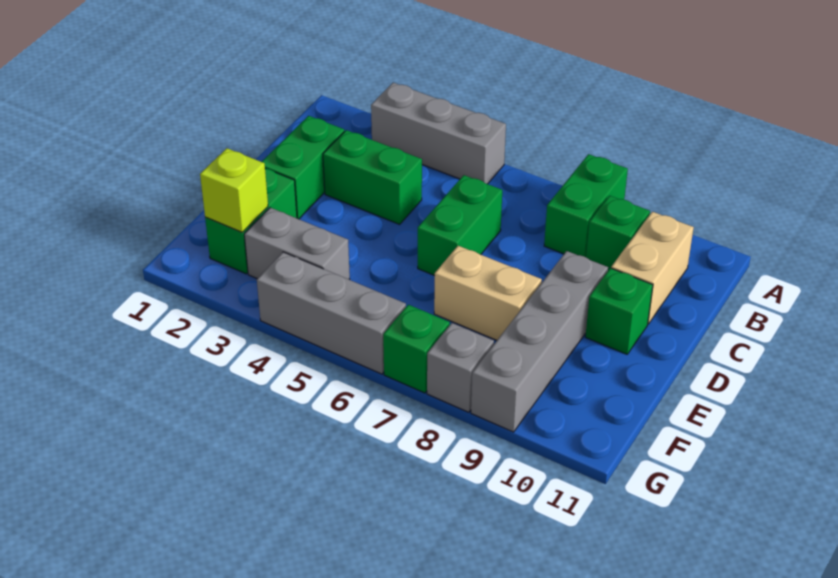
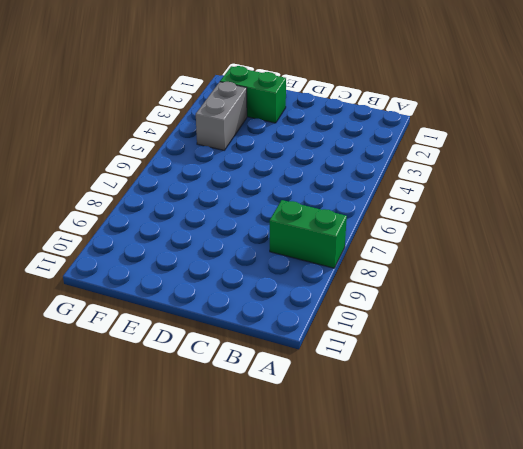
none -> grey 1x3 brick [371,83,506,184]
none -> green 1x1 brick [586,196,650,270]
none -> tan 1x2 brick [611,212,694,324]

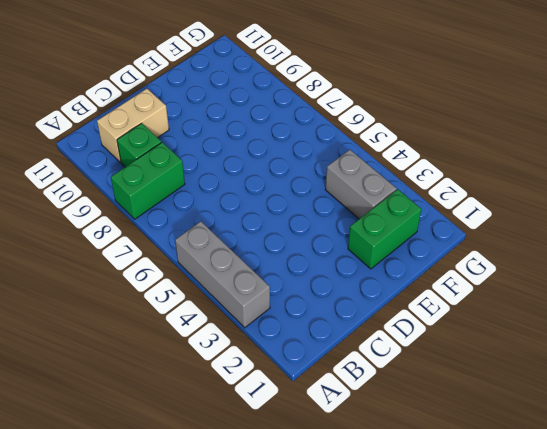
none -> green 1x2 brick [262,116,344,219]
none -> green 1x2 brick [323,130,422,224]
none -> green 1x2 brick [418,175,502,276]

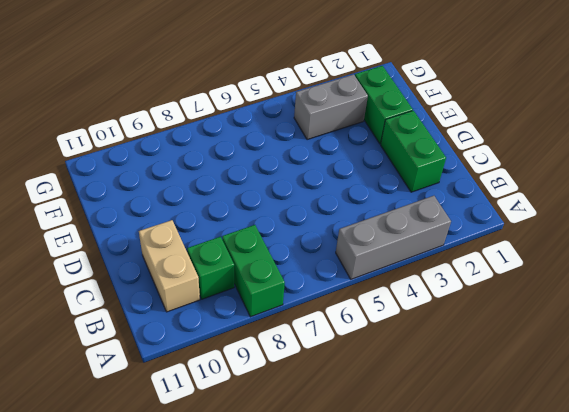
none -> green 1x2 brick [323,130,422,224]
none -> green 1x2 brick [418,175,502,276]
none -> grey 1x4 brick [471,251,608,432]

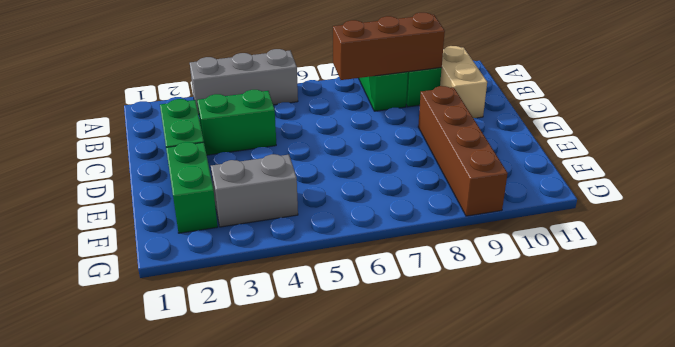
brown 1x3 brick [333,13,445,80] -> none
brown 1x4 brick [418,86,508,216] -> grey 1x4 brick [471,251,608,432]
none -> green 1x2 brick [418,175,502,276]
none -> green 1x1 brick [585,268,653,354]
none -> tan 1x2 brick [434,246,542,340]

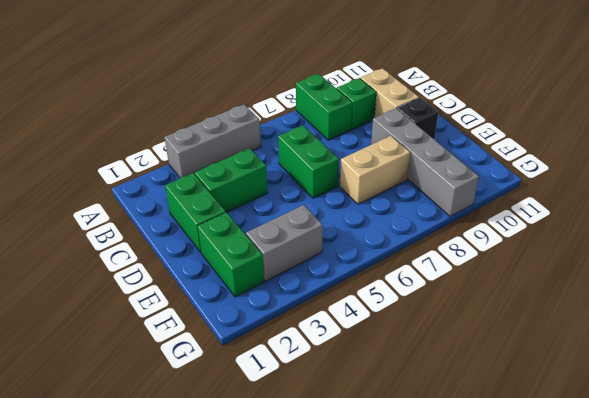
black 1x1 brick [397,98,438,140] -> green 1x1 brick [585,268,653,354]
none -> grey 1x3 brick [257,252,406,374]
none -> green 1x1 brick [383,305,450,393]
none -> grey 1x1 brick [427,323,494,412]

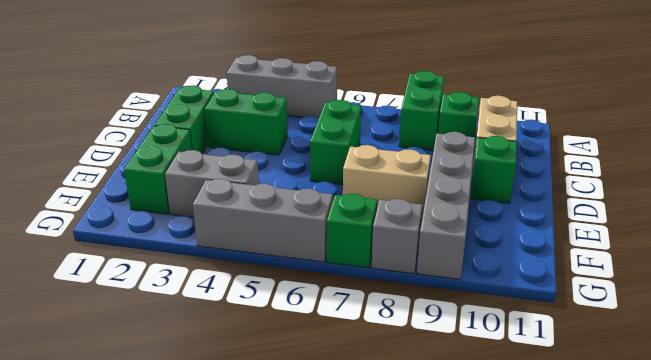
none -> lime 1x1 brick [200,148,268,232]

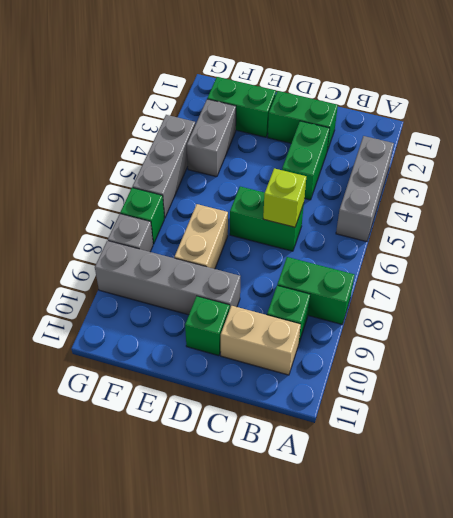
lime 1x1 brick [263,168,306,227] -> lime 1x1 brick moved to [200,148,268,232]

